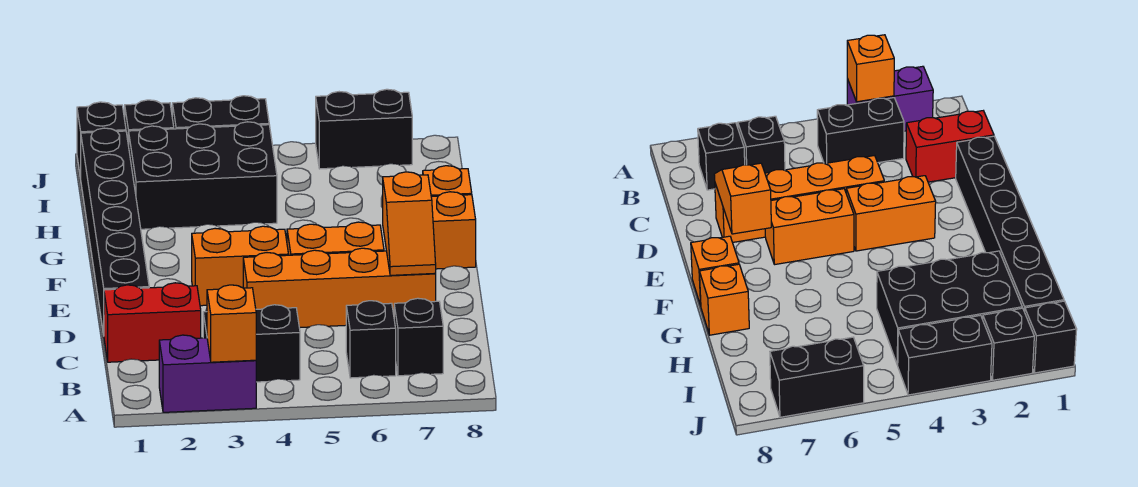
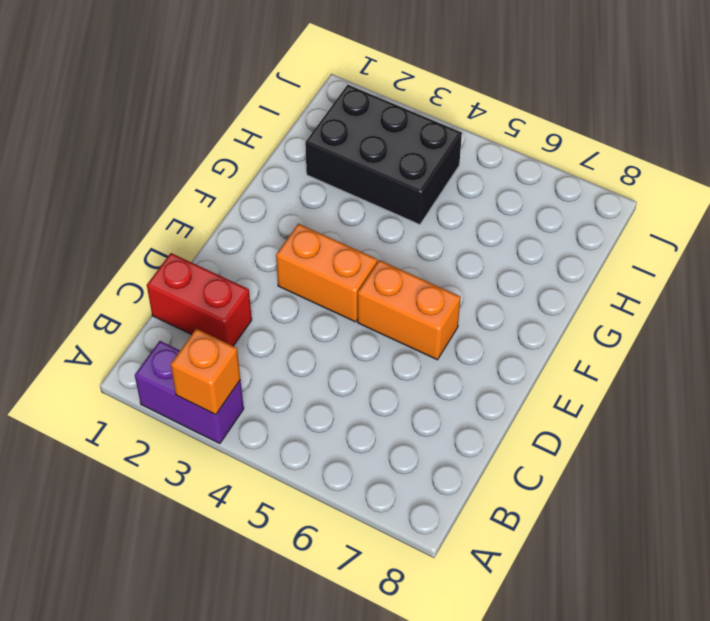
none -> black 1x2 brick [203,305,300,382]
none -> black 1x1 brick [346,301,396,378]
none -> black 1x1 brick [394,298,443,376]

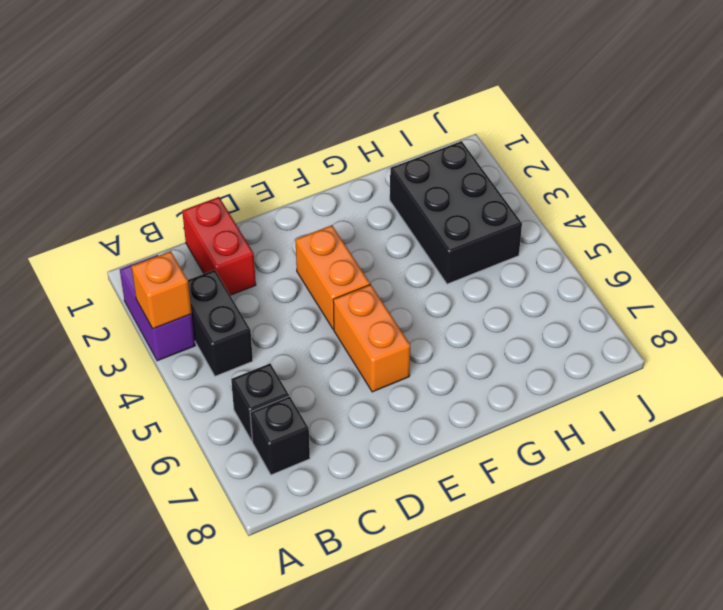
none -> black 1x6 brick [81,128,149,334]
none -> orange 1x4 brick [243,248,436,328]
none -> orange 1x1 brick [431,192,476,269]

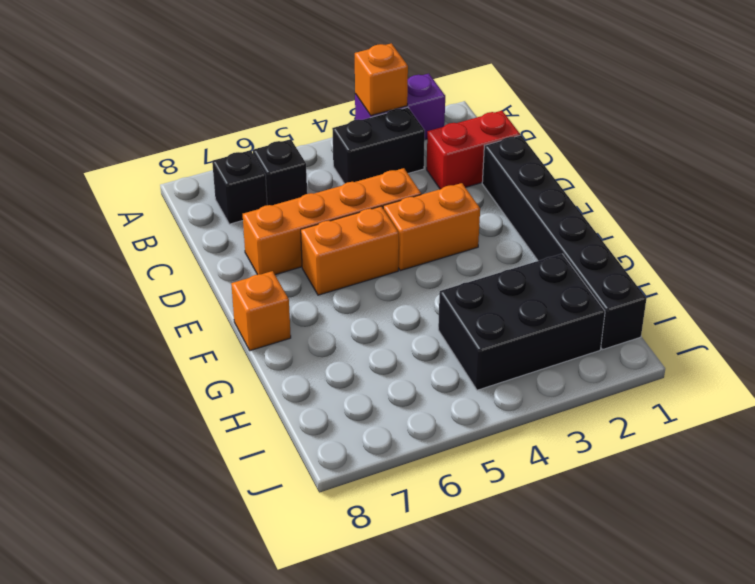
none -> orange 1x1 brick [423,166,472,196]
none -> black 1x1 brick [77,102,126,178]
none -> black 1x1 brick [125,100,174,146]

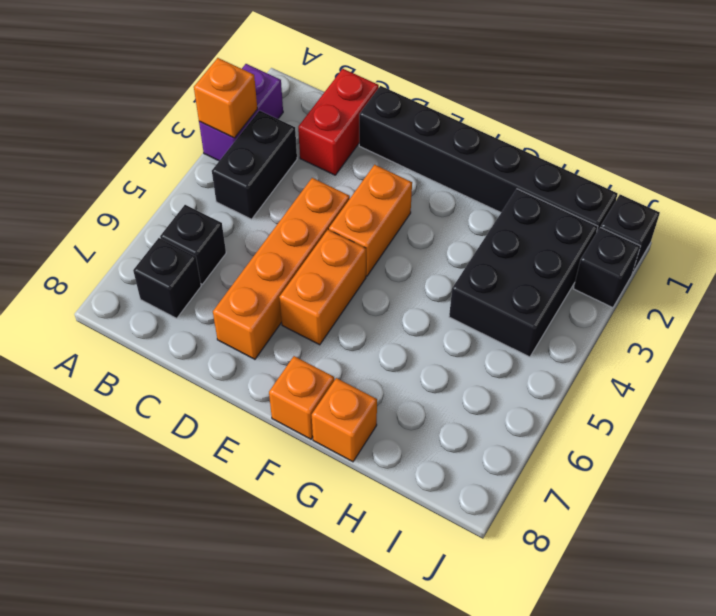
none -> black 1x2 brick [172,96,269,129]
none -> black 1x2 brick [316,89,412,169]
none -> orange 1x2 slope [383,172,436,275]

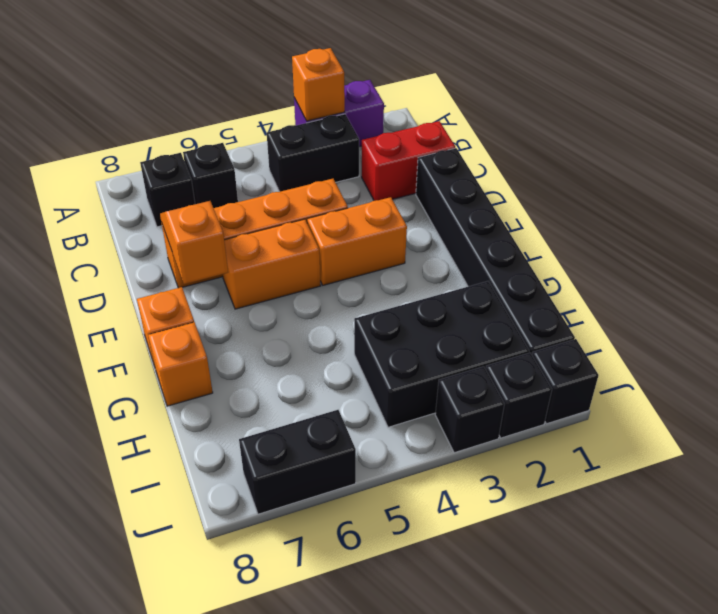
black 1x1 brick [435,366,504,453] -> black 1x2 brick [172,96,269,129]

